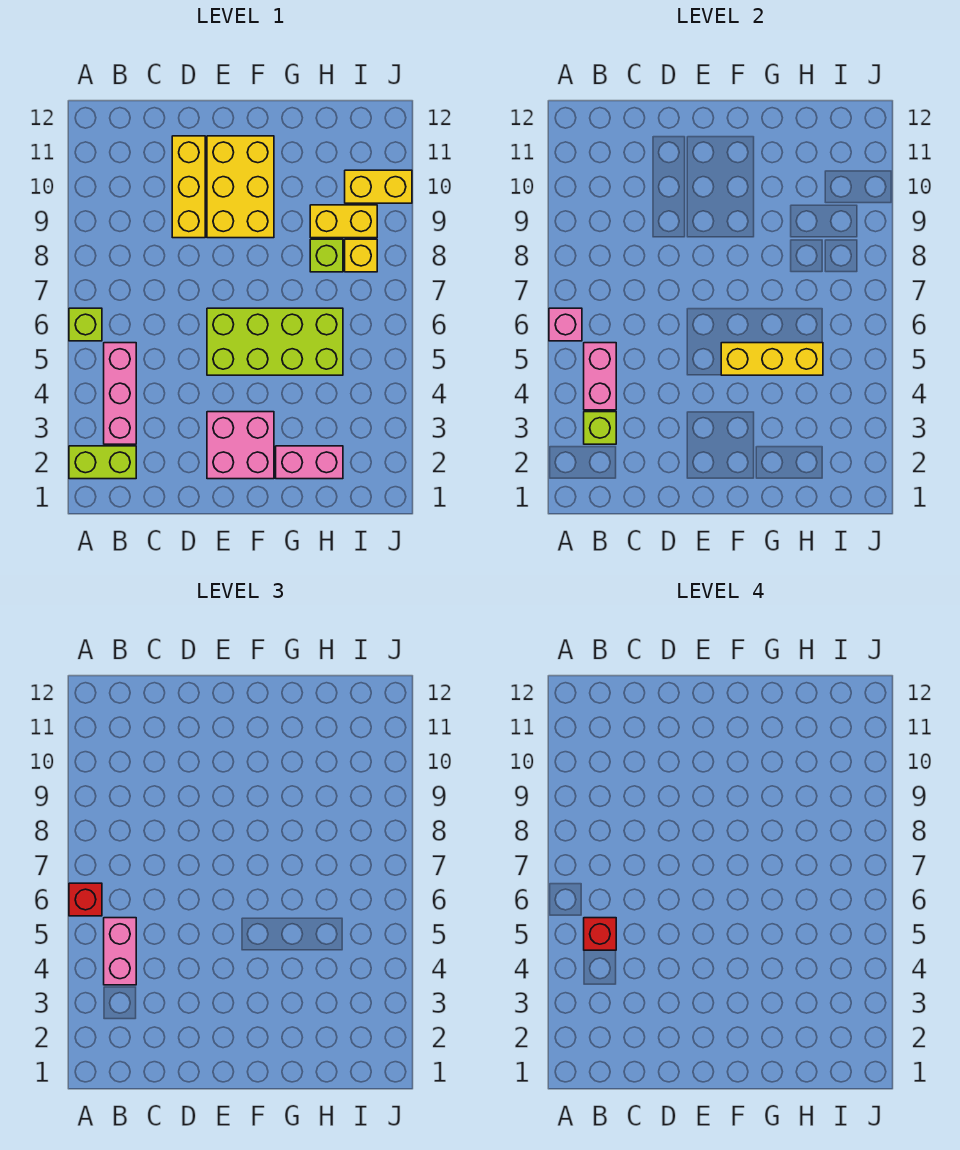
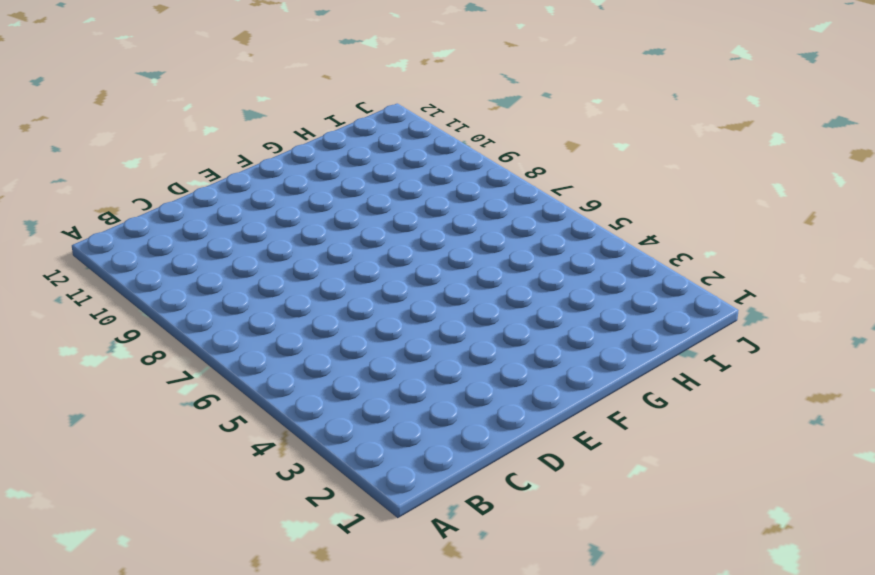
none -> lime 1x2 brick [69,446,136,479]
none -> lime 1x1 brick [69,308,102,341]
none -> pink 1x3 brick [104,343,136,444]

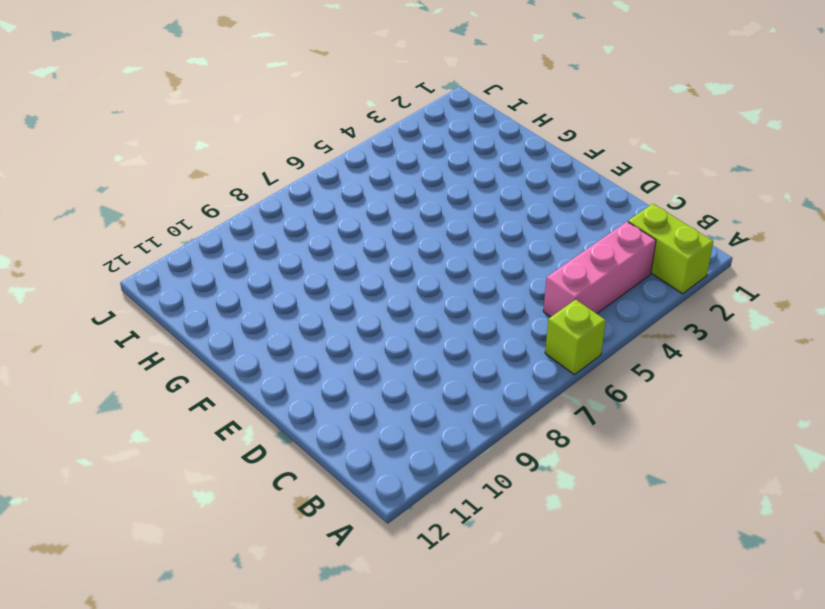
none -> yellow 1x3 brick [172,136,205,238]
none -> pink 2x2 brick [207,412,274,479]
none -> lime 2x4 brick [207,308,343,375]

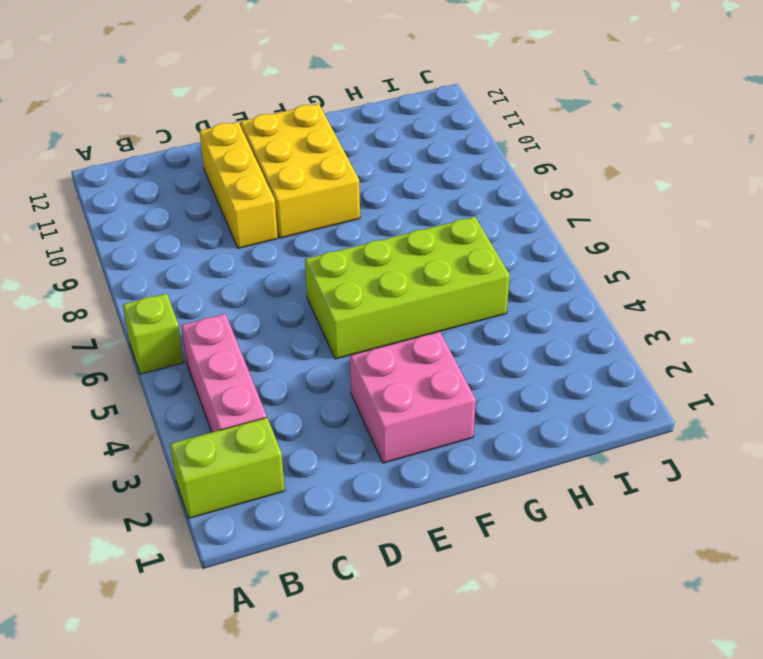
none -> pink 1x2 brick [276,446,343,479]
none -> lime 1x1 brick [310,239,343,272]
none -> yellow 1x2 brick [310,205,377,238]

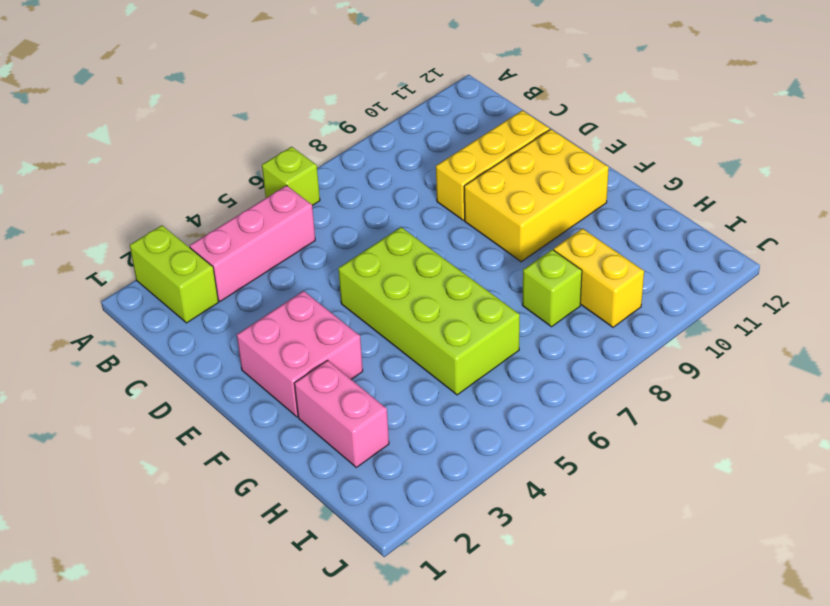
none -> yellow 1x1 brick [345,239,377,272]
none -> yellow 1x2 brick [345,170,412,203]
none -> pink 1x1 brick [549,308,582,341]

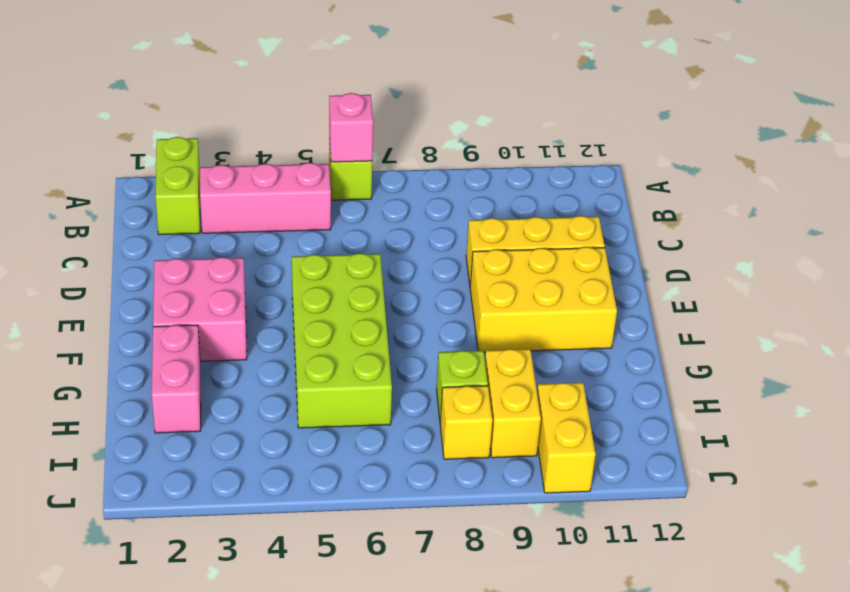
none -> lime 1x1 brick [584,412,616,444]
none -> pink 1x2 brick [584,343,616,410]
none -> yellow 1x3 brick [721,343,823,375]

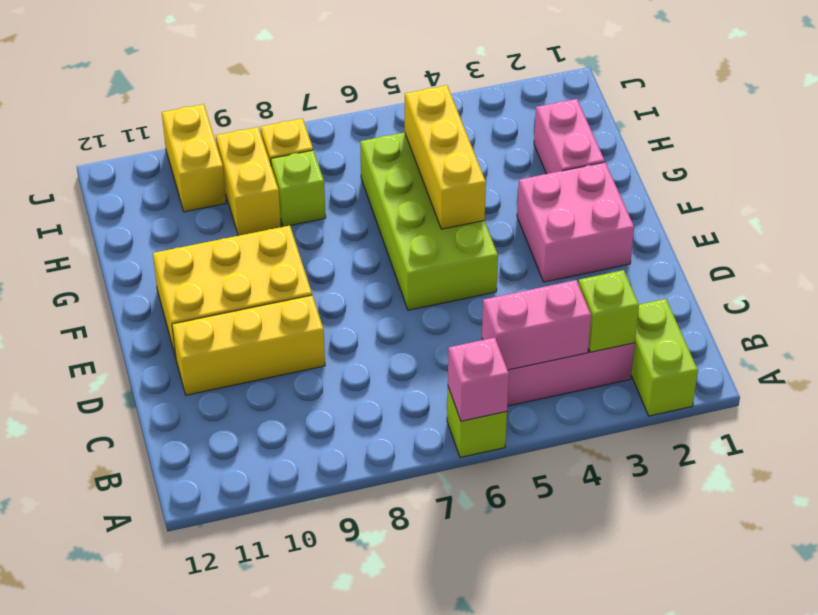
none -> red 1x1 brick [69,883,102,916]
none -> pink 1x2 brick [104,918,136,985]
none -> red 1x1 brick [584,918,616,950]

